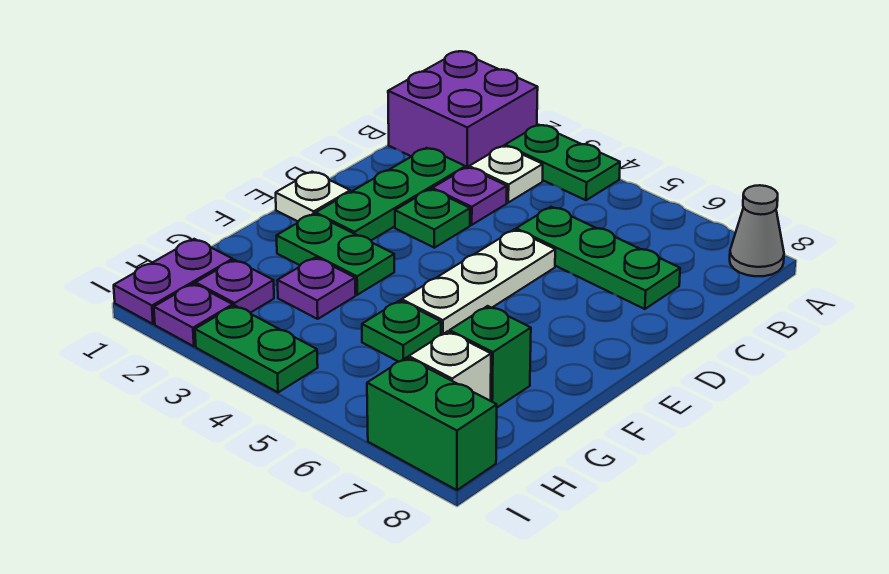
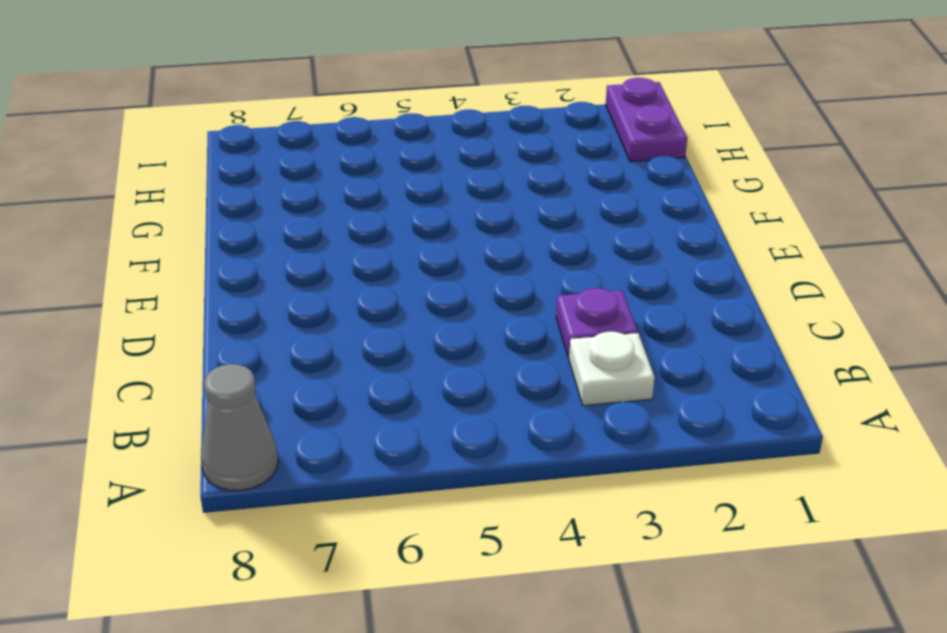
none -> purple 2x2 brick [388,51,538,168]
none -> green 1x2 plate [505,125,620,200]
none -> green 1x3 plate [316,148,465,240]

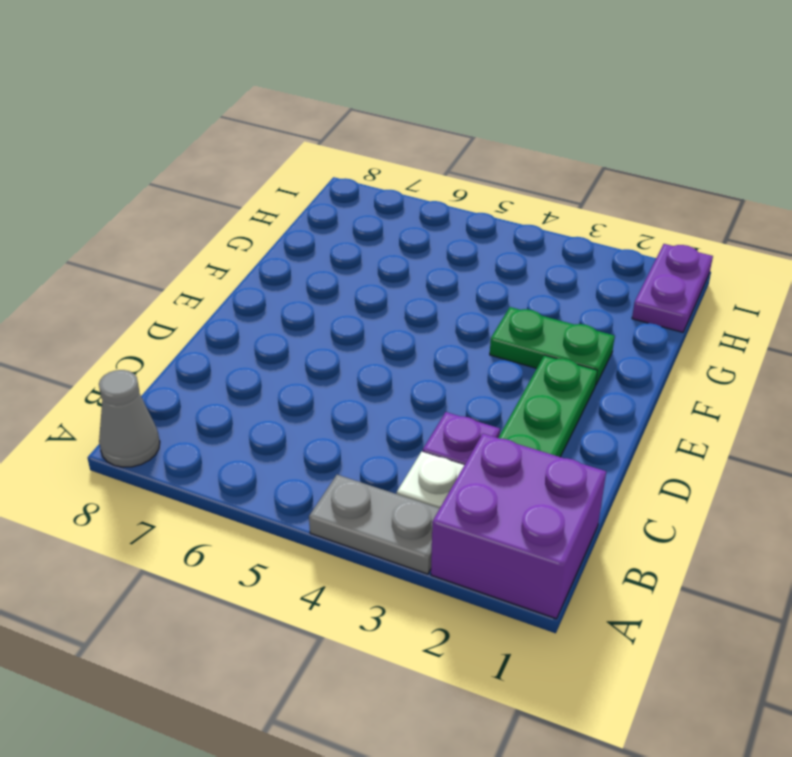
grey 1x2 plate [309,475,440,574] -> green 1x2 plate [505,125,620,200]
none -> green 1x3 plate [516,207,680,309]
none -> green 1x1 plate [395,189,470,248]
none -> white 1x3 plate [402,229,555,335]

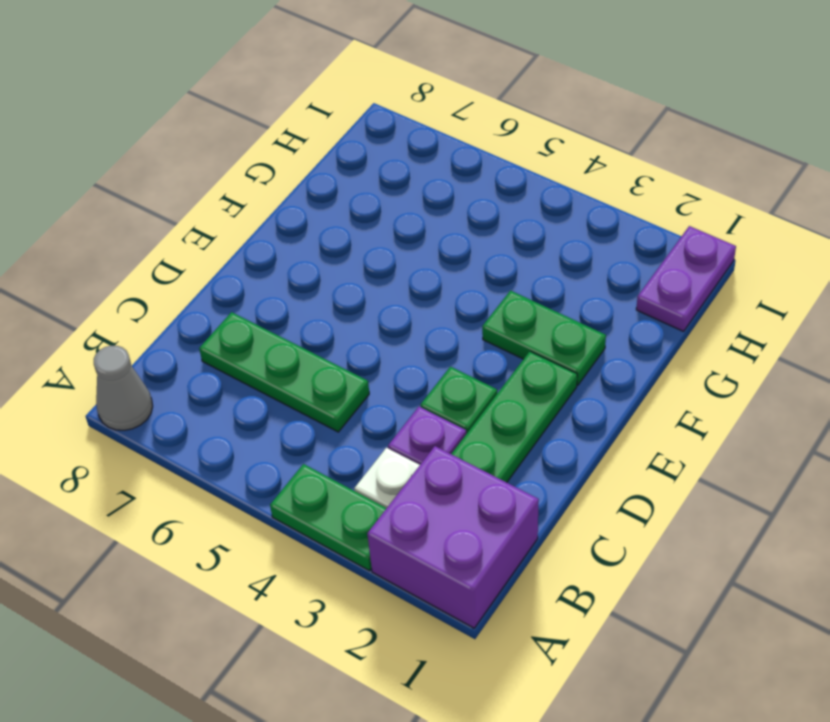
none -> white 1x3 plate [402,229,555,335]
none -> white 1x1 plate [276,172,350,221]
none -> purple 1x1 plate [277,257,356,319]

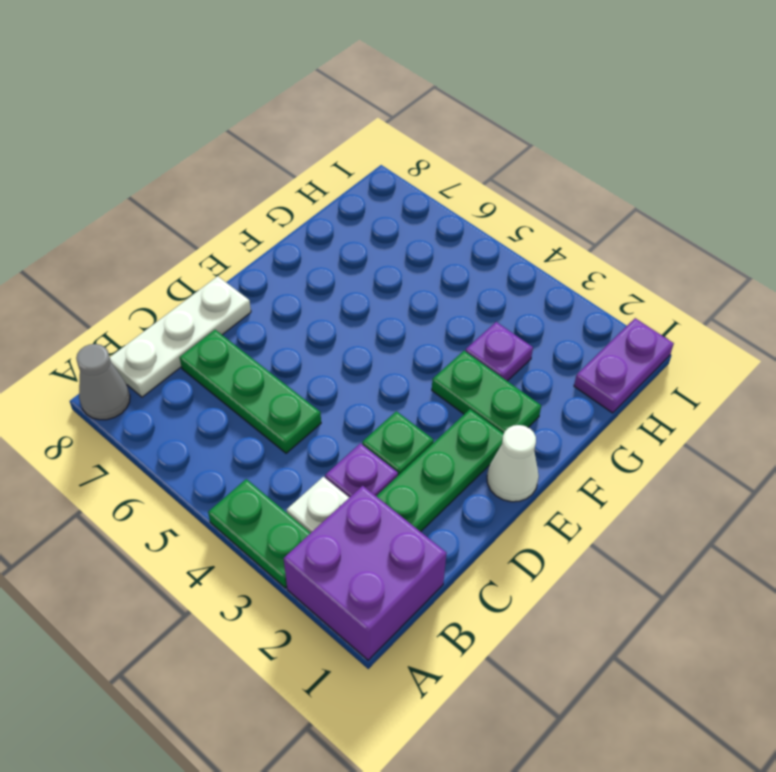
white 1x3 plate [110,276,251,397] -> white 1x3 plate moved to [402,229,555,335]
white 1x1 cone [487,425,539,502] -> white 1x1 plate [276,172,350,221]
none -> green 1x1 plate [362,301,441,362]
none -> green 1x1 brick [450,306,531,407]
none -> purple 1x1 plate [196,260,274,313]

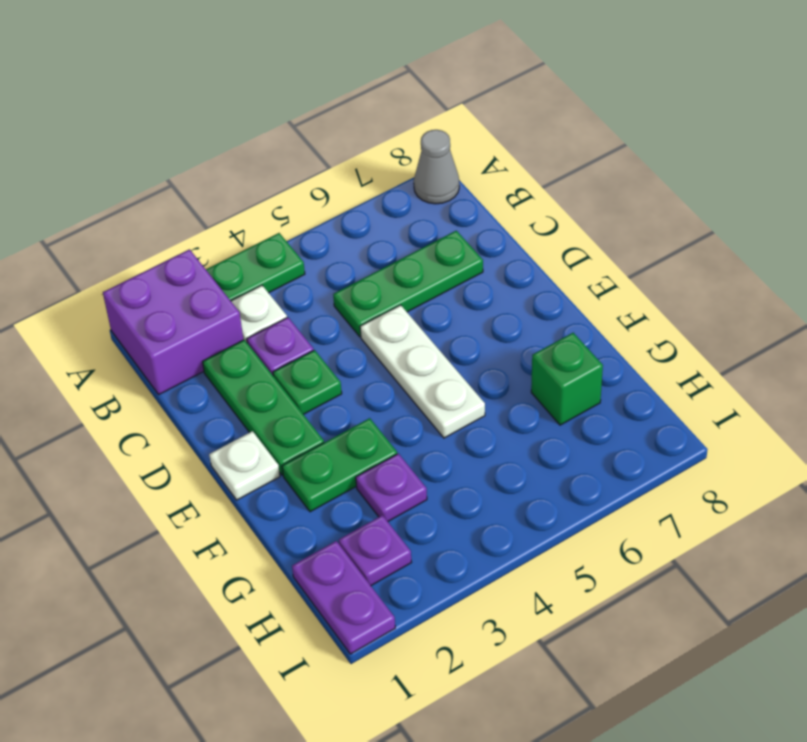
none -> green 1x1 plate [362,301,441,362]
none -> white 1x1 brick [409,331,491,401]
none -> purple 1x1 plate [154,284,233,346]

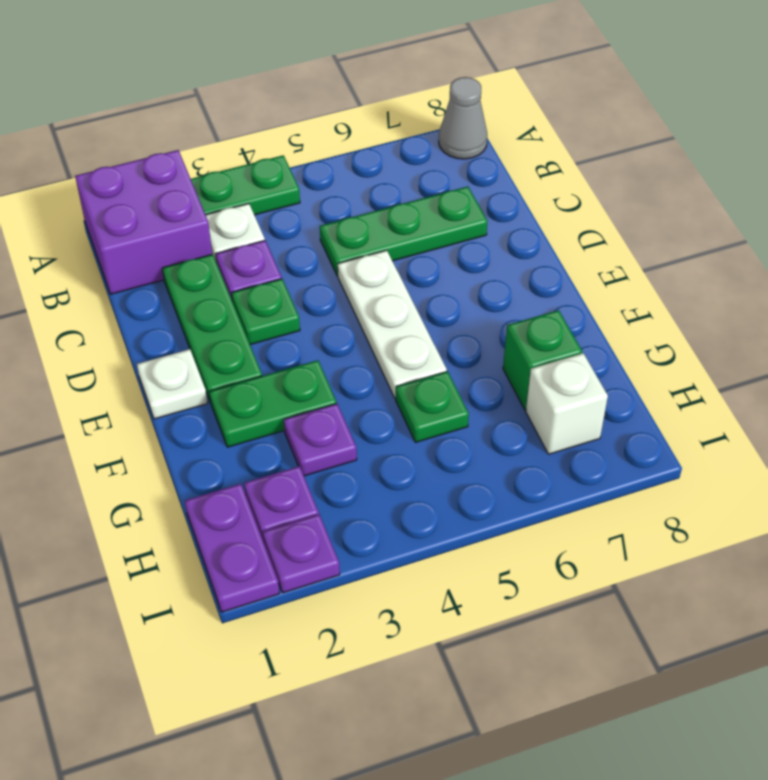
none -> green 1x2 plate [195,305,318,392]
none -> green 1x2 brick [367,357,497,490]

